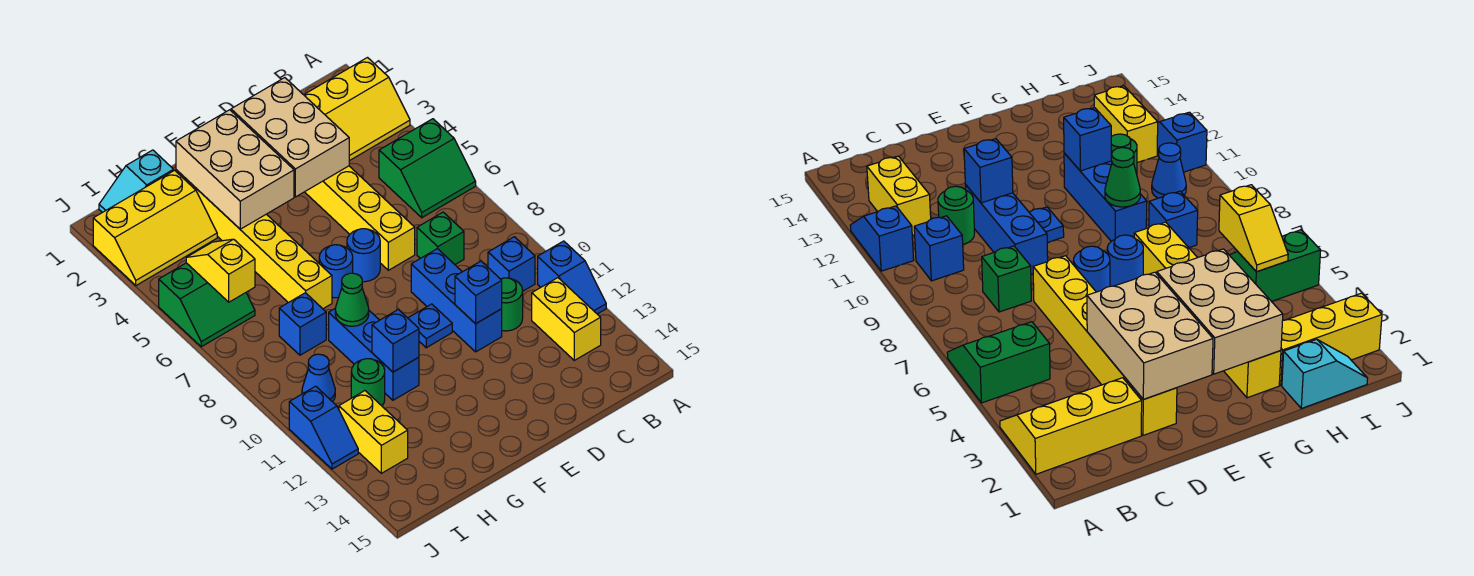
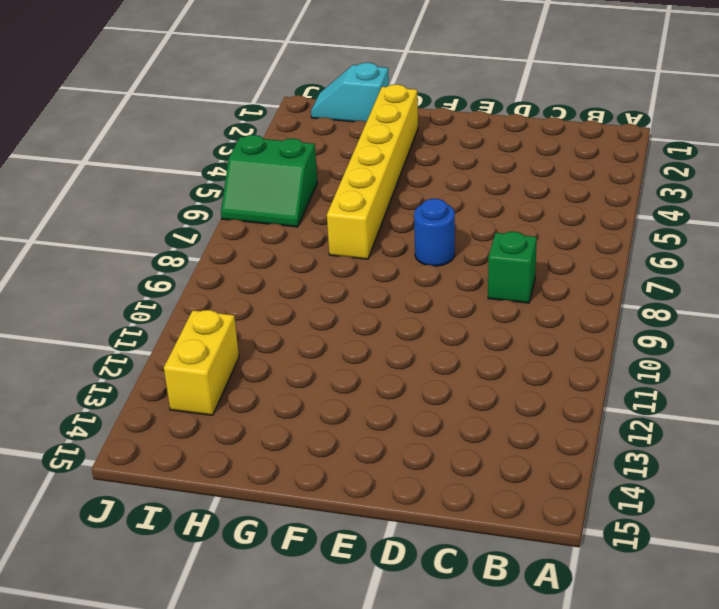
none -> yellow 2x3 slope [304,58,410,161]
none -> green 2x2 slope [379,119,476,218]
none -> blue 1x2 slope [538,241,606,314]

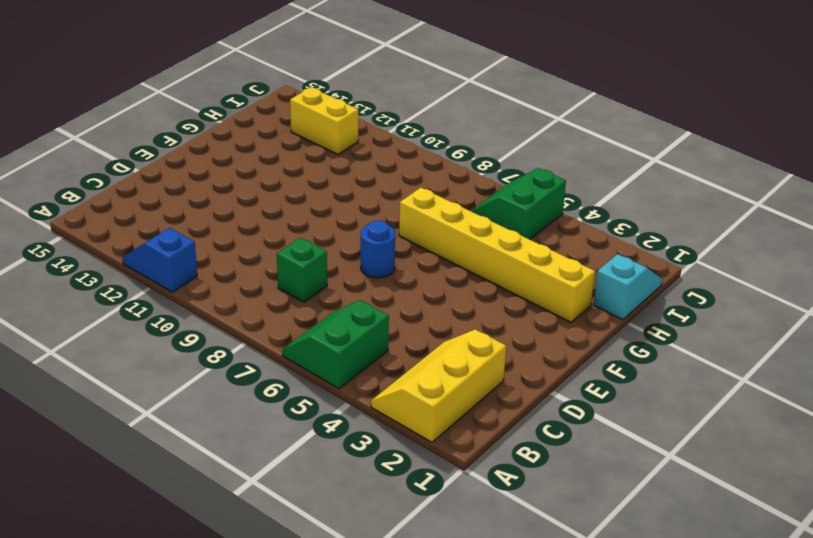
none -> blue 1x1 brick [488,237,535,291]
none -> yellow 1x2 brick [532,278,601,360]
none -> green 1x1 round brick [501,278,523,331]

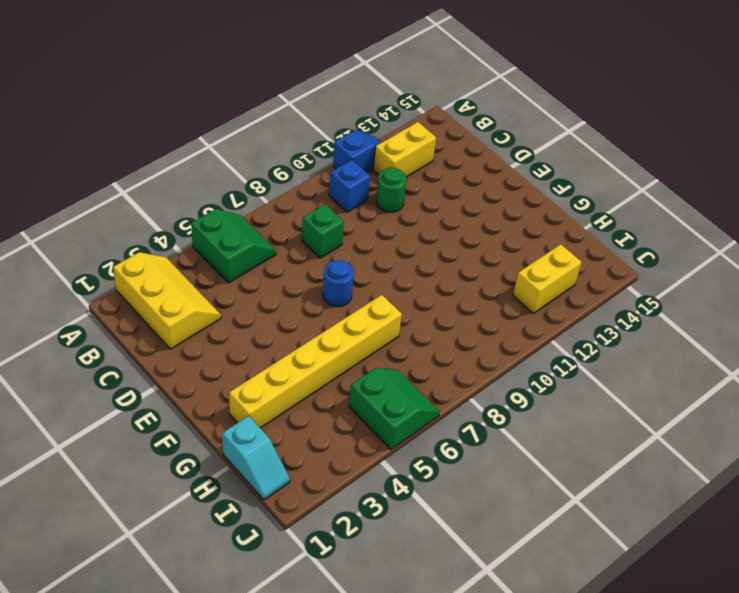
none -> yellow 1x6 brick [305,166,415,270]
none -> blue 1x3 brick [411,249,502,352]
none -> blue 1x1 plate [408,304,452,348]

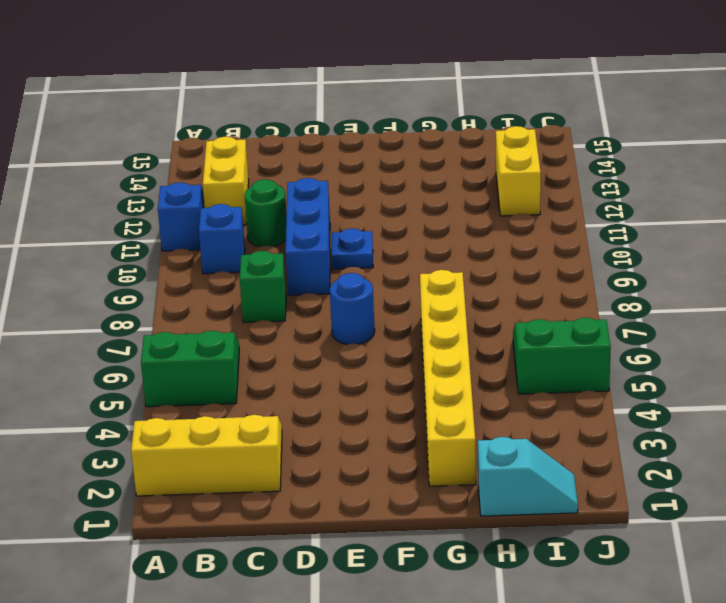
none -> yellow 1x6 brick [305,166,415,270]
none -> blue 1x1 round brick [319,245,353,298]
none -> blue 1x3 brick [329,309,419,400]

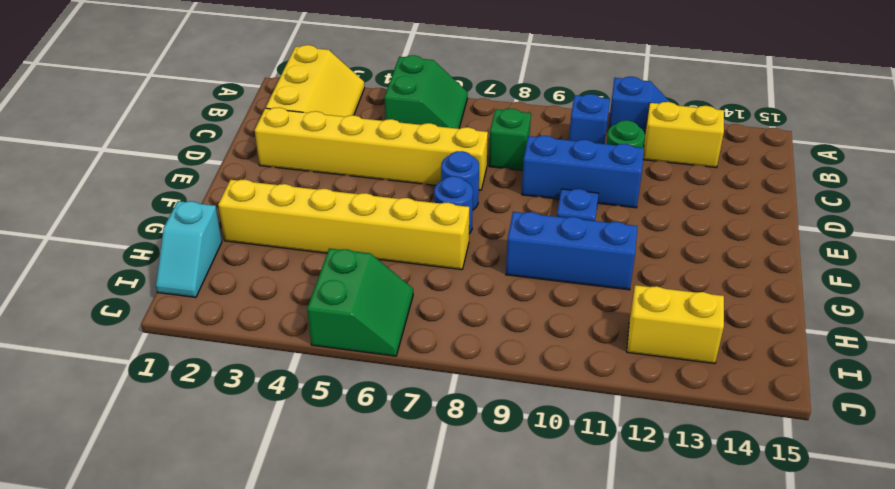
none -> yellow 2x3 slope [93,170,217,285]
none -> blue 1x1 brick [279,293,326,355]
none -> green 1x1 round brick [351,359,385,406]

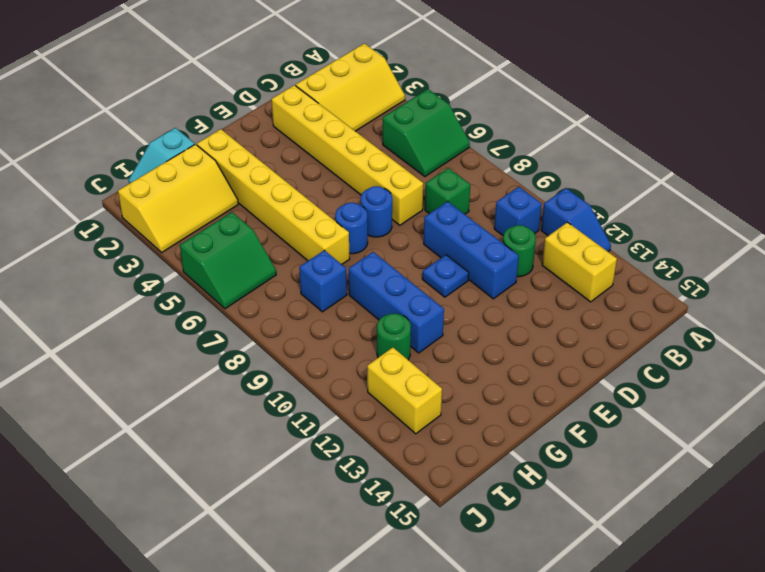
none -> blue 1x1 cone [302,354,335,402]
none -> blue 1x2 slope [289,386,358,469]
none -> tan 2x3 brick [231,78,349,197]

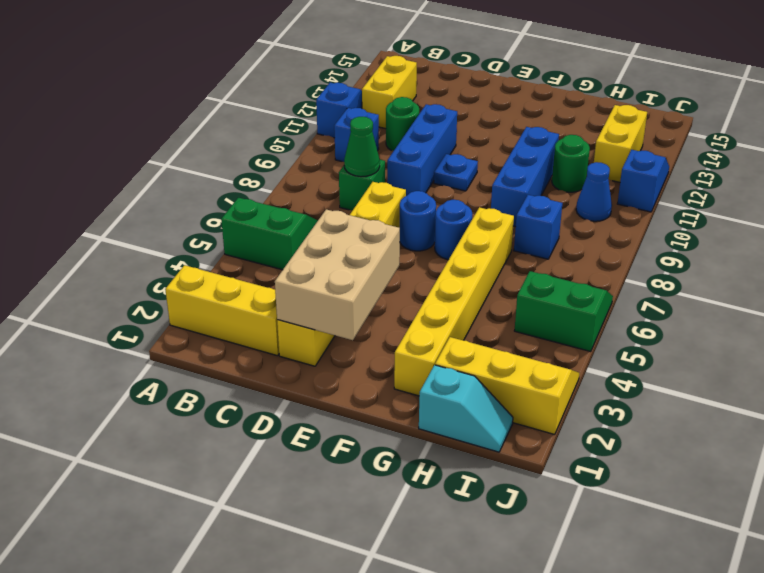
green 1x1 cone [344,117,380,177] -> green 1x1 cone moved to [335,273,369,326]
none -> blue 1x1 brick [455,261,502,324]
none -> tan 2x3 brick [176,110,294,229]
none -> blue 1x1 brick [372,309,419,372]

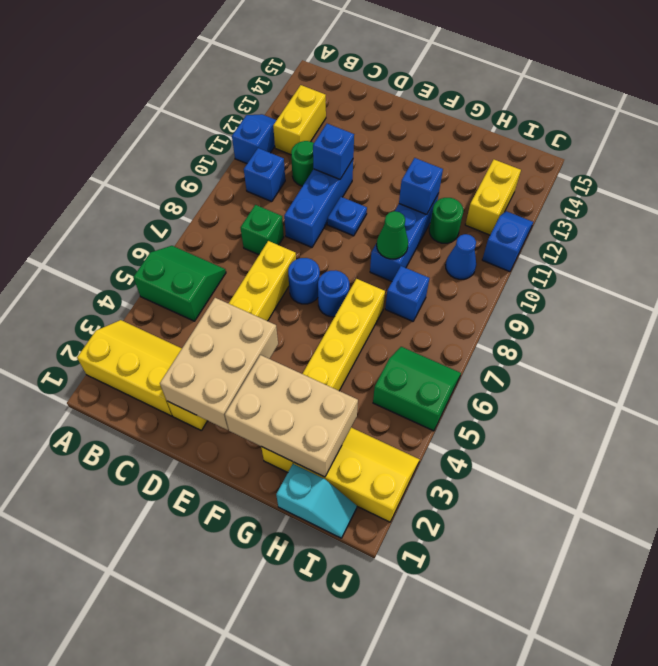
tan 2x3 brick [225,355,358,477] -> tan 2x3 brick turned to [176,110,294,229]
none -> yellow 1x2 slope [186,239,255,302]

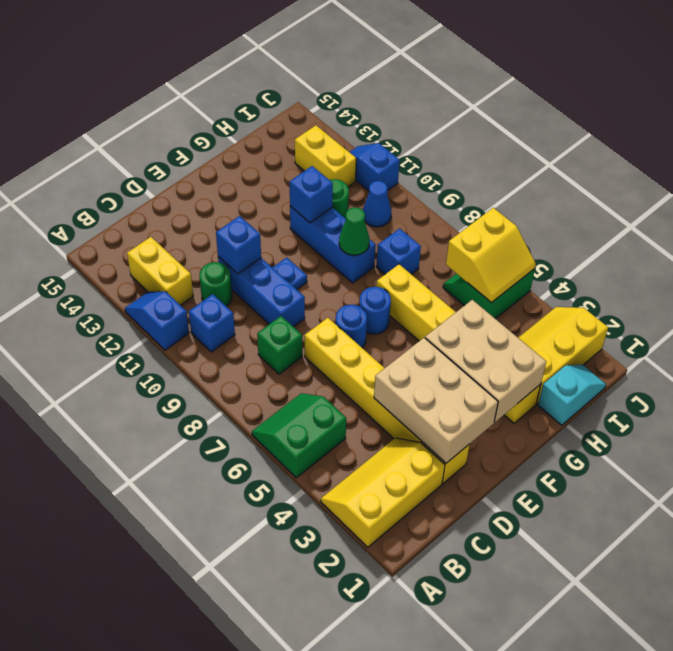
yellow 2x2 slope [446,208,536,303] -> yellow 1x2 slope [186,239,255,302]

